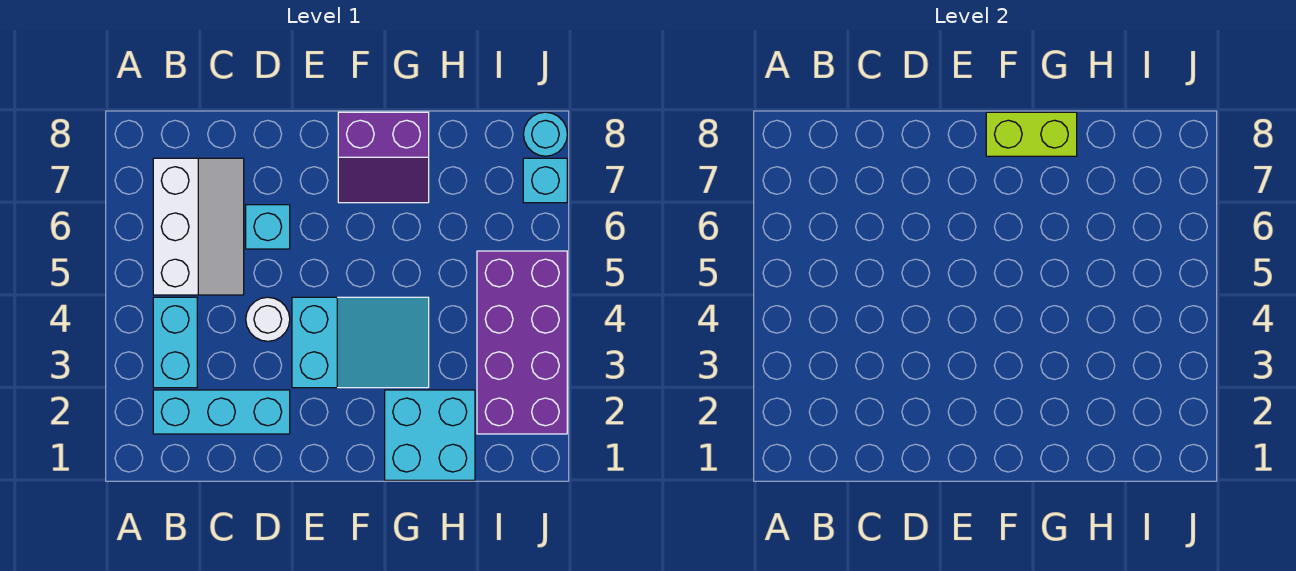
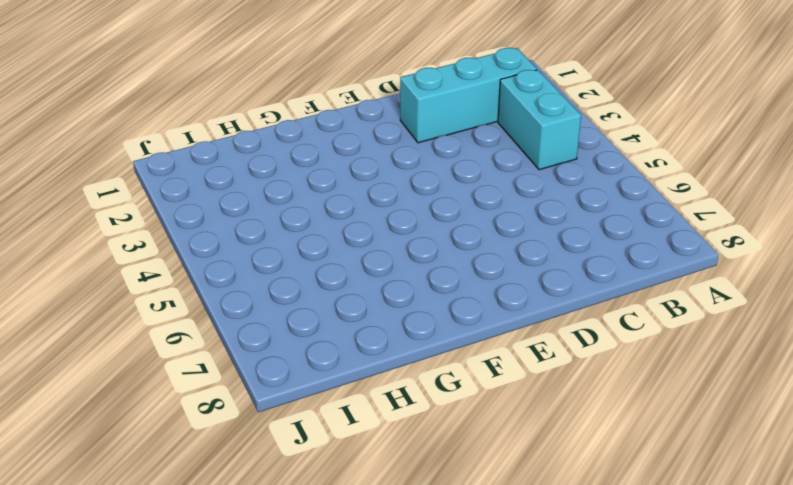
none -> white 2x3 slope [153,158,244,295]
none -> white 1x1 round brick [246,297,290,341]
none -> cyan 1x1 brick [246,205,290,249]

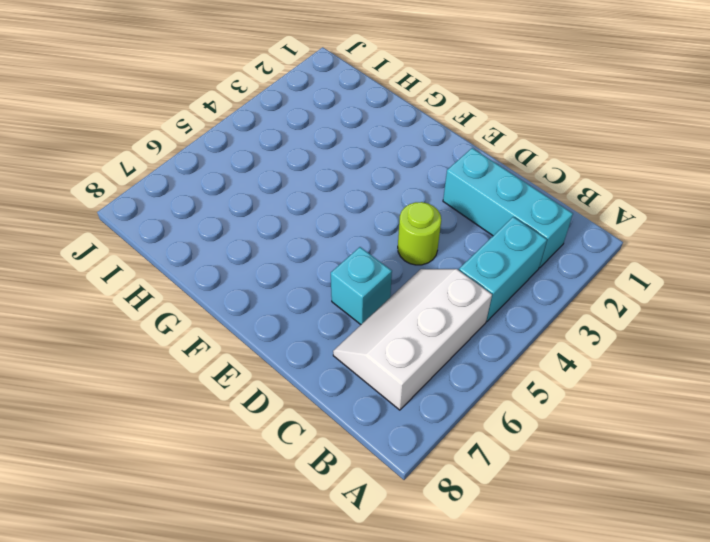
lime 1x1 round brick [398,202,441,265] -> white 1x1 round brick [246,297,290,341]
none -> cyan 2x3 slope [292,297,429,388]
none -> purple 2x2 slope [338,112,429,203]
none -> cyan 2x2 brick [385,390,475,480]

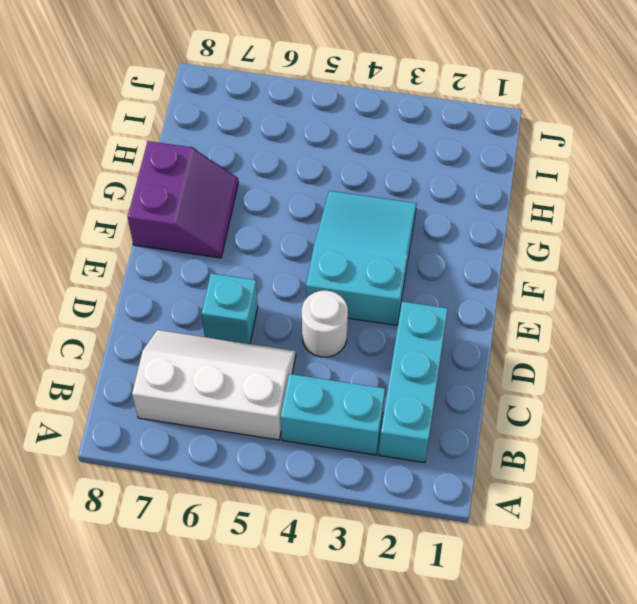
none -> cyan 2x2 brick [385,390,475,480]
none -> purple 2x4 brick [477,251,567,434]
none -> cyan 1x1 brick [523,158,567,203]

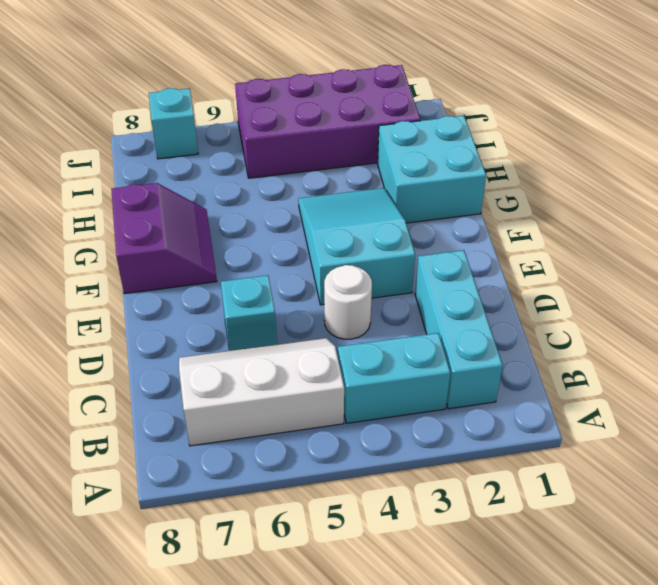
none -> cyan 1x1 round brick [523,112,567,156]
none -> lime 1x2 brick [986,112,1077,156]

